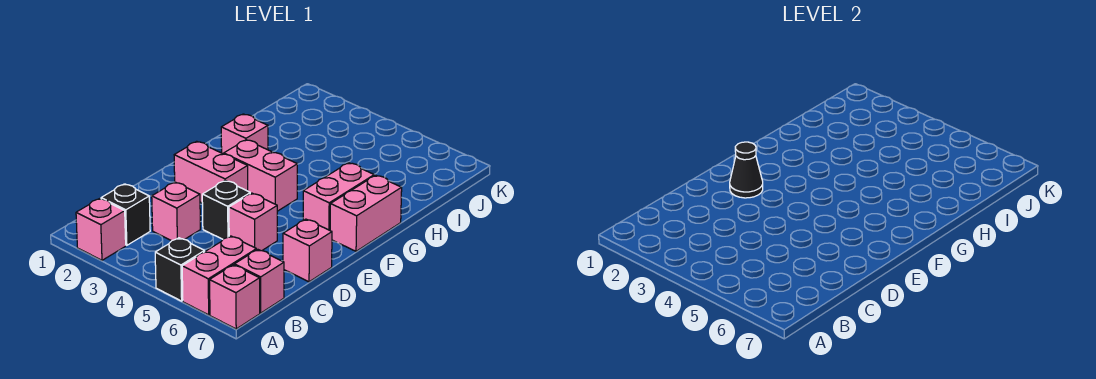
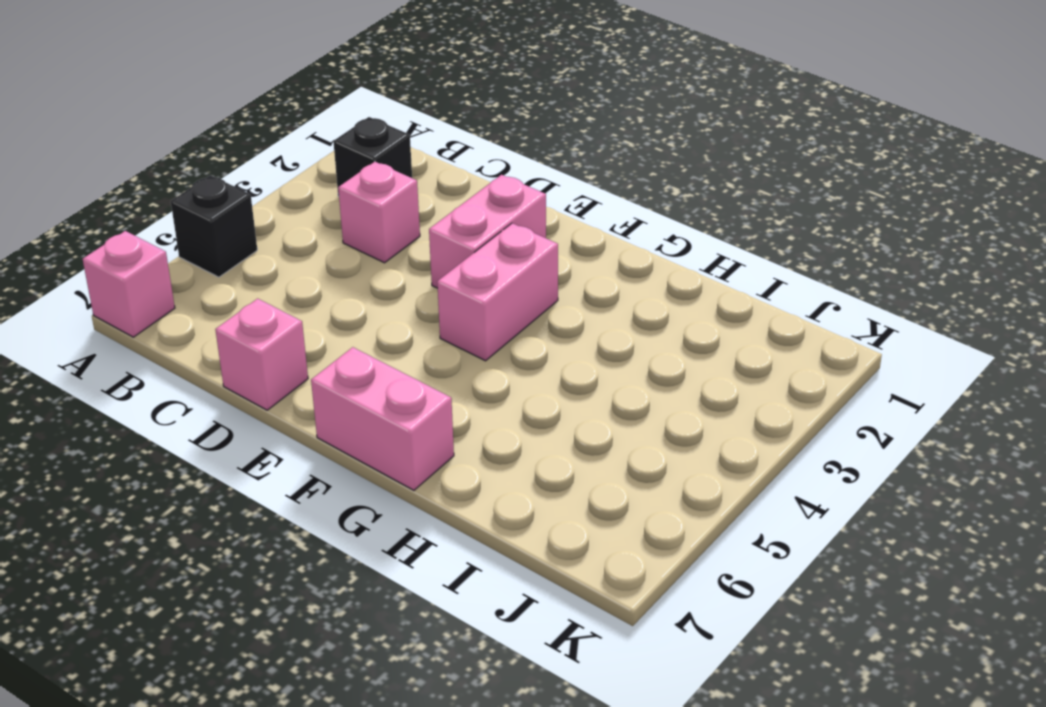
none -> pink 1x1 brick [76,199,126,260]
none -> pink 1x2 brick [182,236,256,315]
none -> pink 1x1 brick [234,249,284,313]

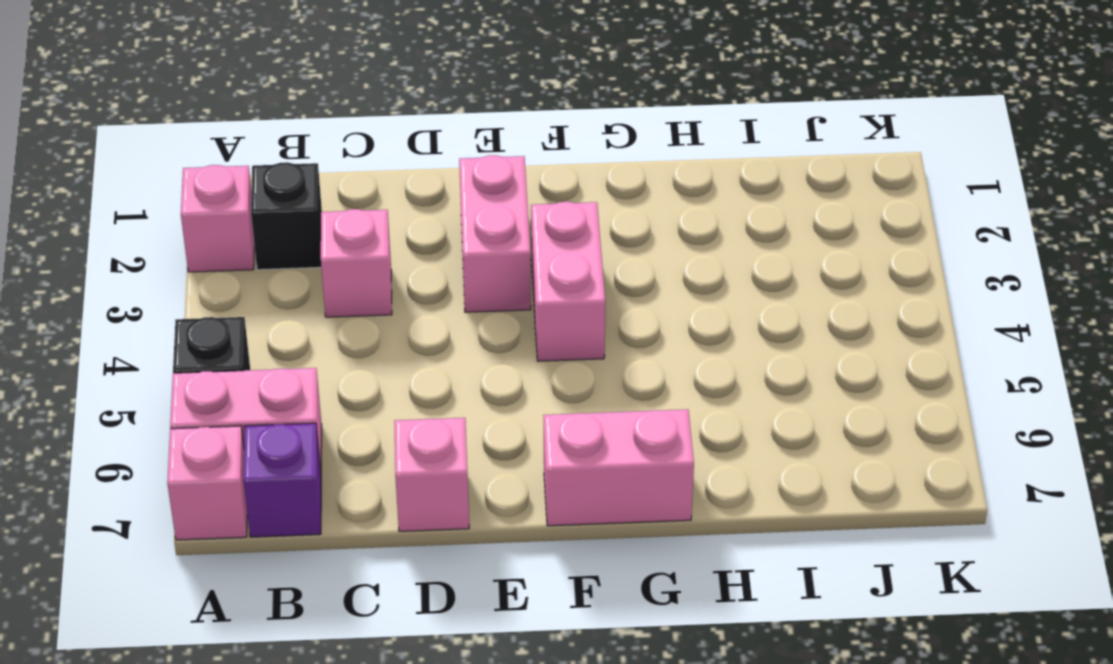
purple 1x1 brick [243,423,321,537] -> pink 1x1 brick [234,249,284,313]
none -> black 1x1 brick [202,180,250,239]
none -> pink 1x1 brick [229,193,277,251]
none -> pink 1x2 brick [303,163,374,230]

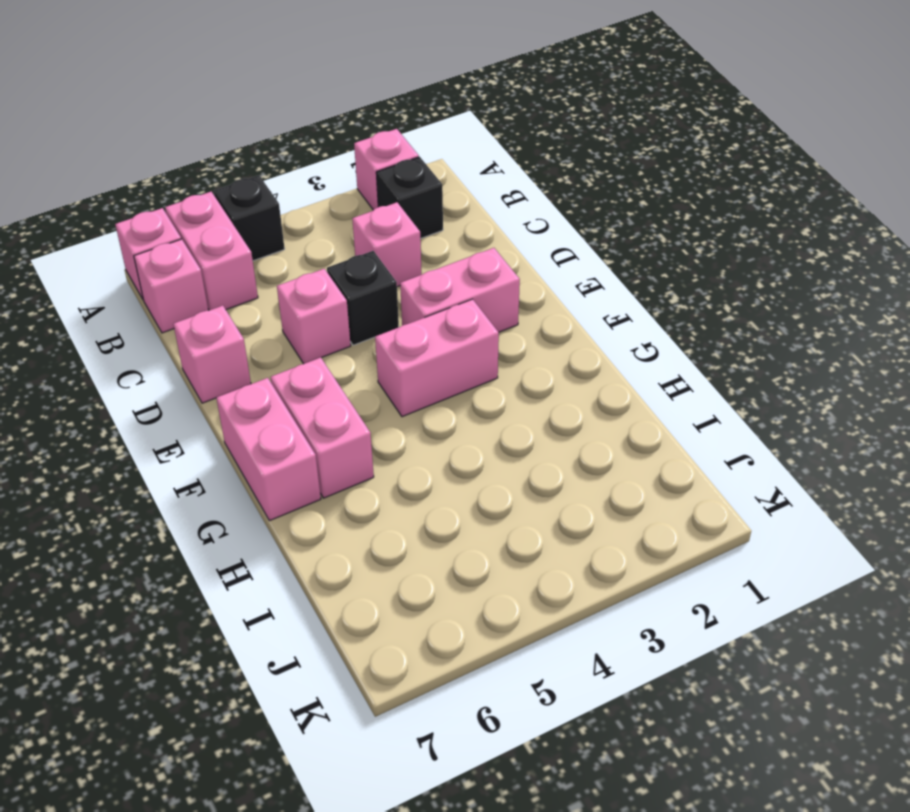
none -> pink 1x1 brick [221,114,268,154]
none -> black 1x1 cone [730,142,763,198]

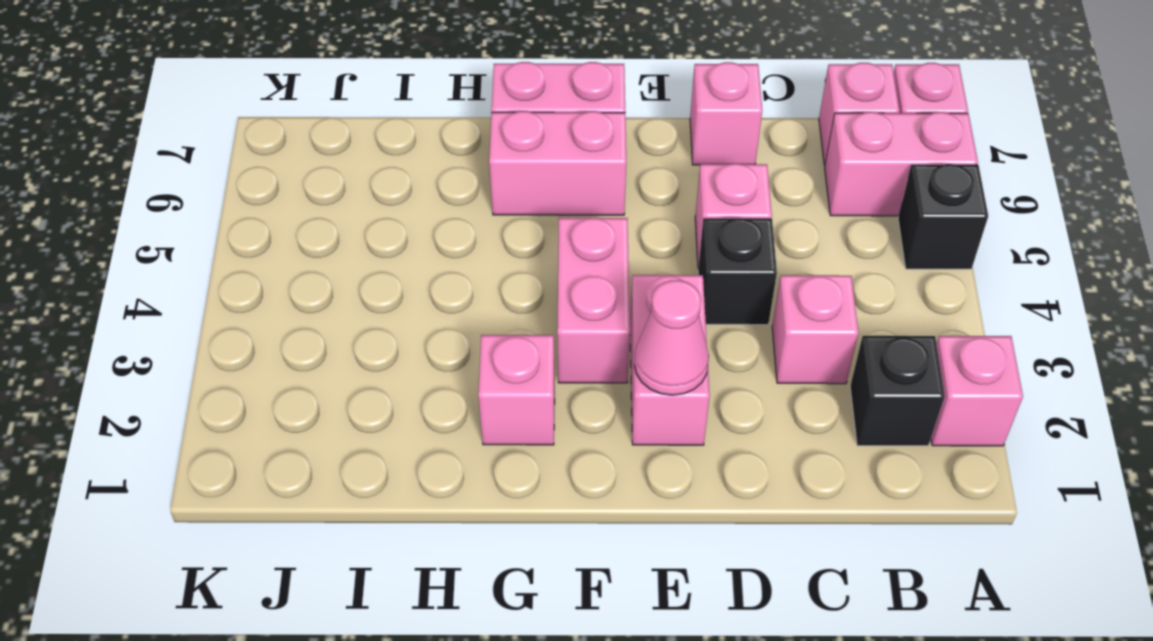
pink 1x1 cone [634,280,709,395] -> black 1x1 cone [730,142,763,198]

